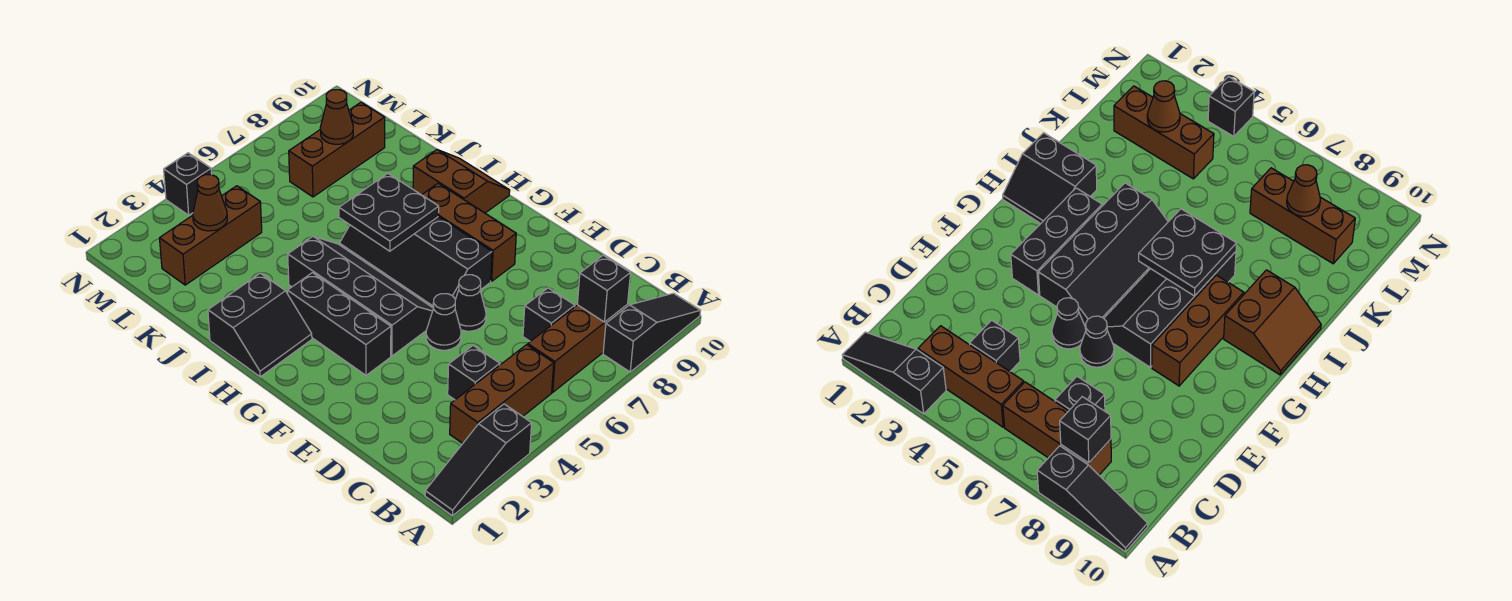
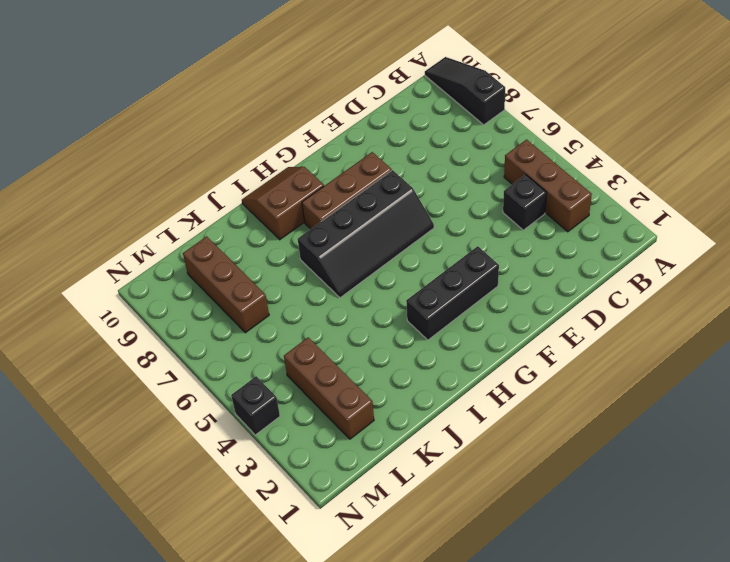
none -> black 1x3 slope [425,404,532,516]
none -> brown 1x3 brick [528,304,628,392]
none -> black 1x1 brick [523,288,575,341]

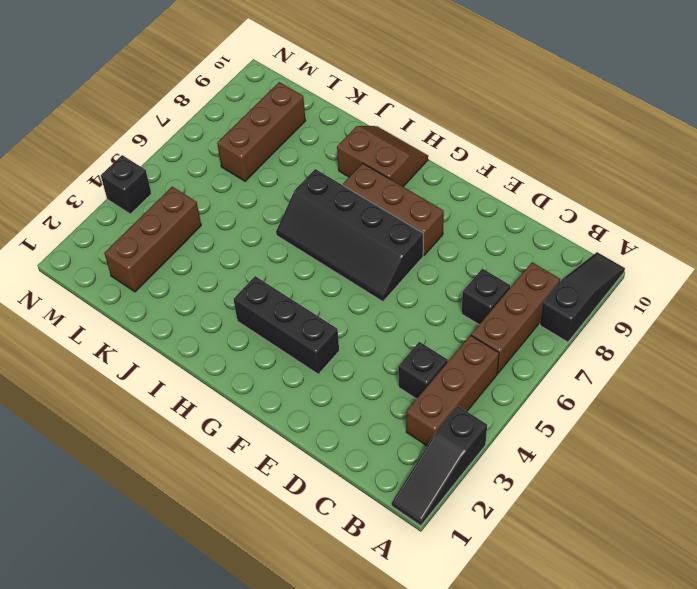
none -> black 1x1 cone [426,294,461,350]
none -> black 1x1 cone [455,275,486,331]
none -> black 2x4 slope [288,236,434,356]

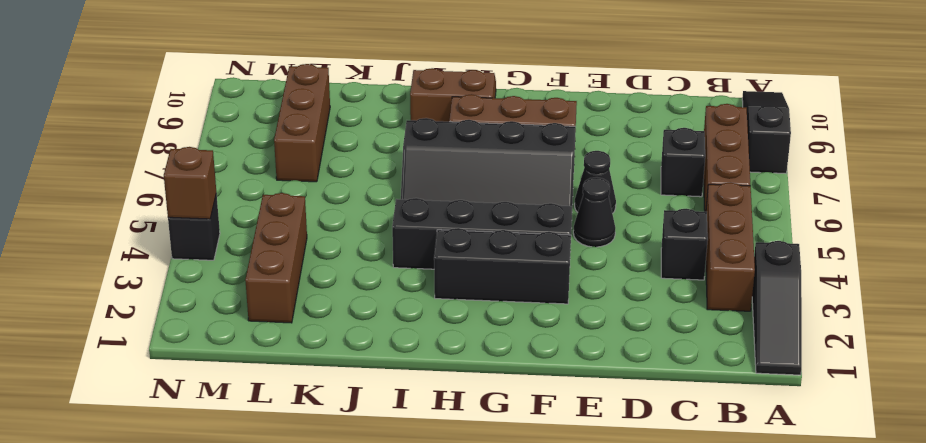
brown 1x1 brick [164,147,216,219] -> none
none -> black 2x2 slope [208,273,312,377]
none -> black 1x1 brick [577,255,630,322]
none -> black 2x2 plate [339,173,439,251]

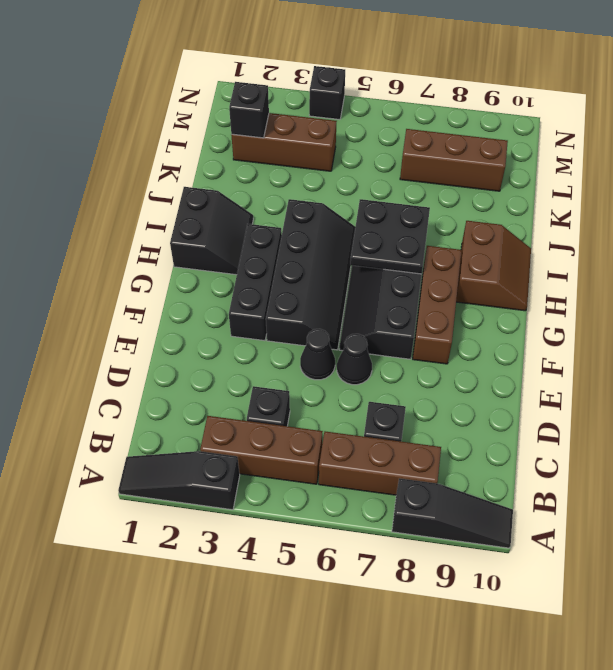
black 2x2 slope [170,187,253,275] -> black 2x2 slope turned to [208,273,312,377]
black 1x1 brick [229,82,269,138] -> black 1x1 brick moved to [577,255,630,322]
none -> brown 1x1 cone [193,175,227,231]
none -> brown 1x1 cone [320,90,353,144]

